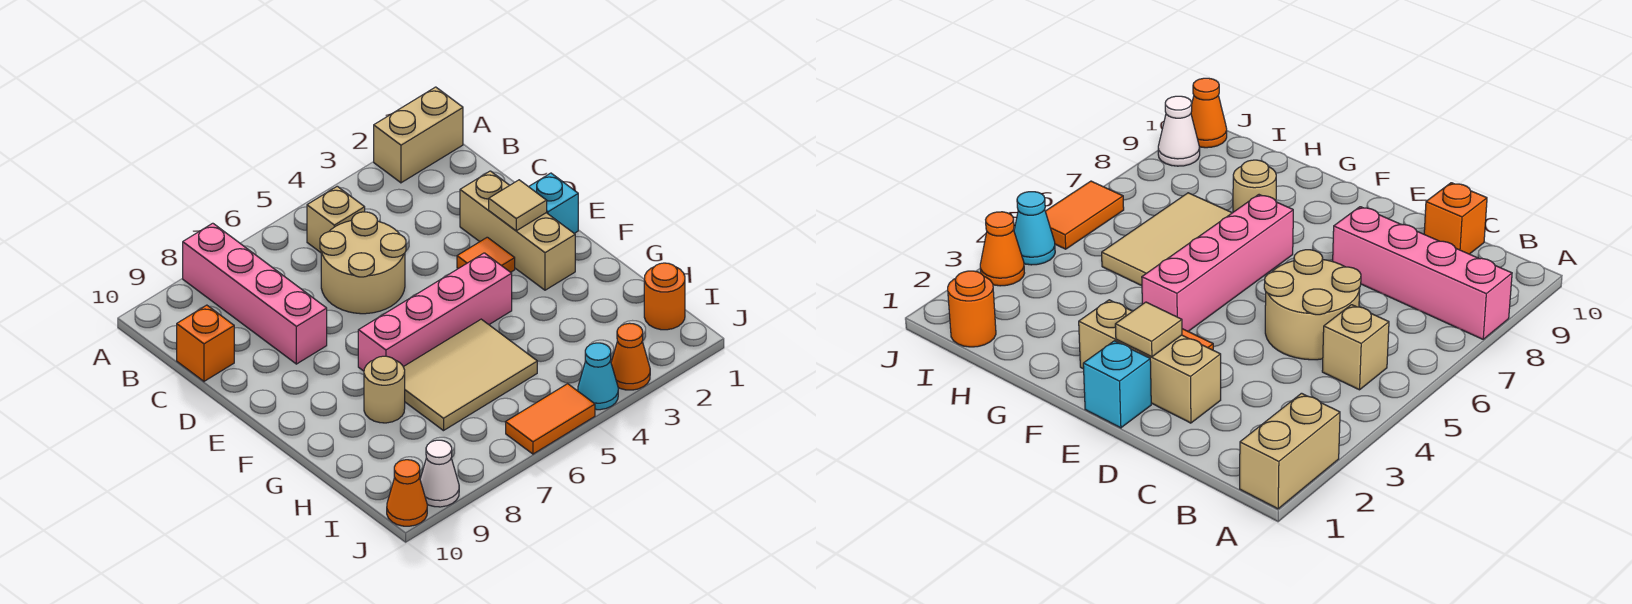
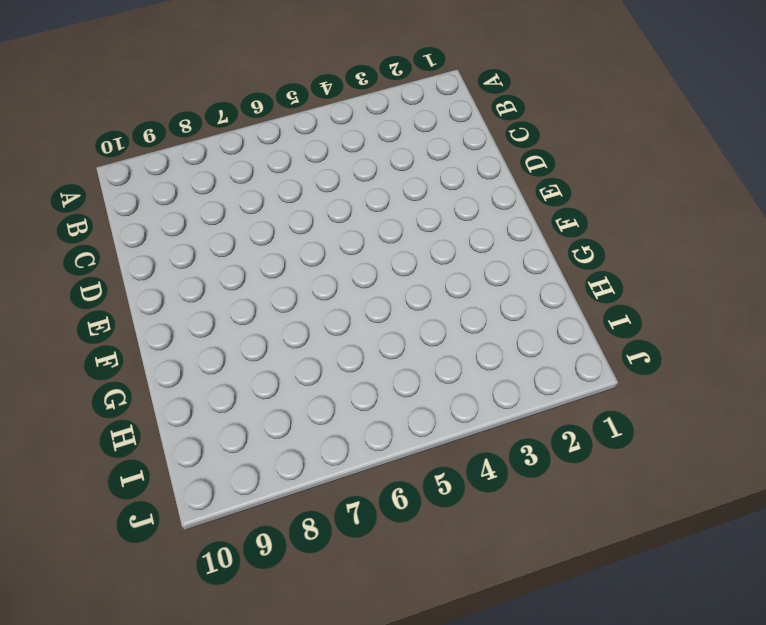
none -> tan 1x2 brick [374,87,463,183]
none -> pink 1x4 brick [183,223,327,364]
none -> tan 1x1 brick [307,186,365,253]

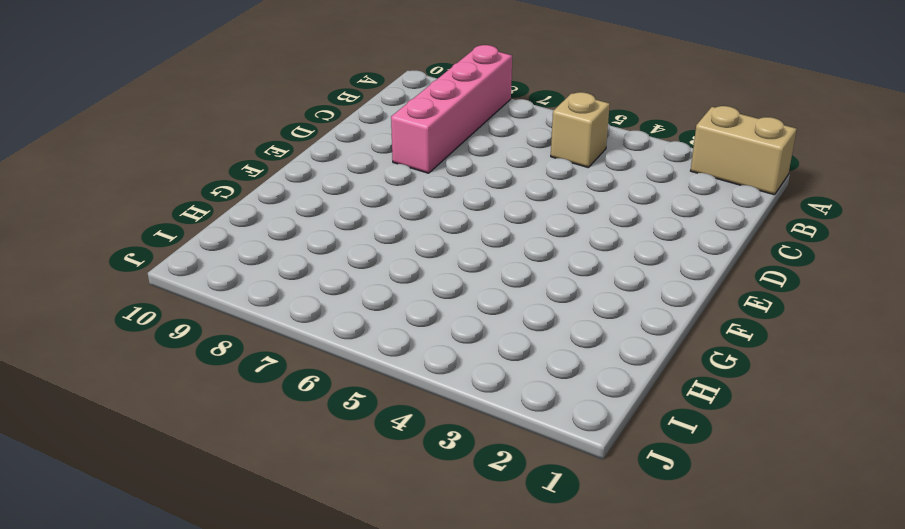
none -> tan 2x2 round brick [320,212,406,314]
none -> orange 1x1 brick [177,305,234,381]
none -> tan 1x3 brick [460,171,575,290]

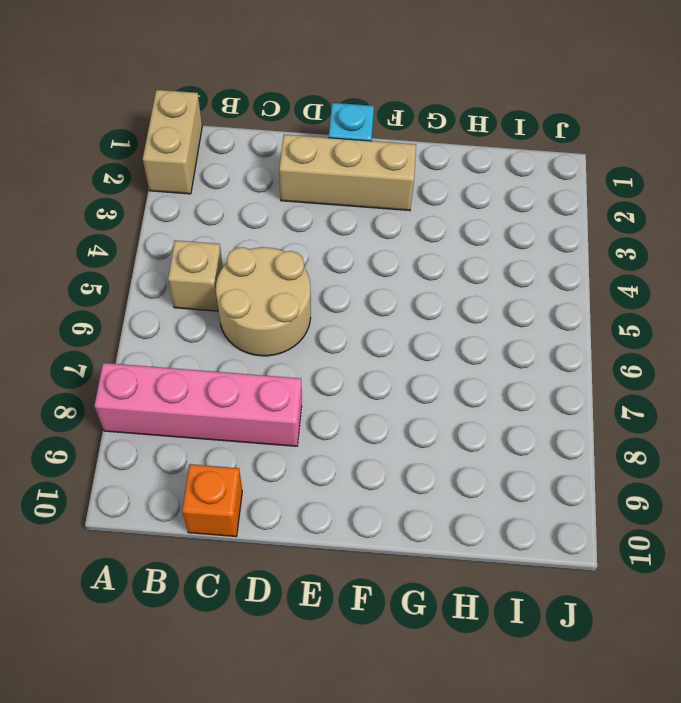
none -> orange 1x1 tile [457,237,515,272]
none -> pink 1x4 brick [358,253,512,371]
none -> tan 2x3 tile [404,319,537,431]

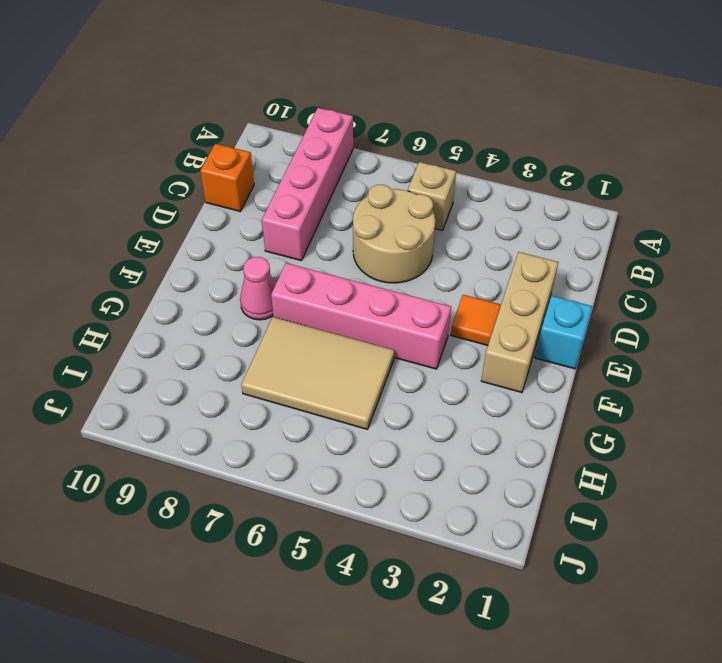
pink 1x1 cone [240,257,276,320] -> none
none -> tan 1x2 brick [374,87,463,183]
none -> tan 1x1 round brick [364,356,405,423]
none -> orange 1x1 round brick [644,263,685,330]

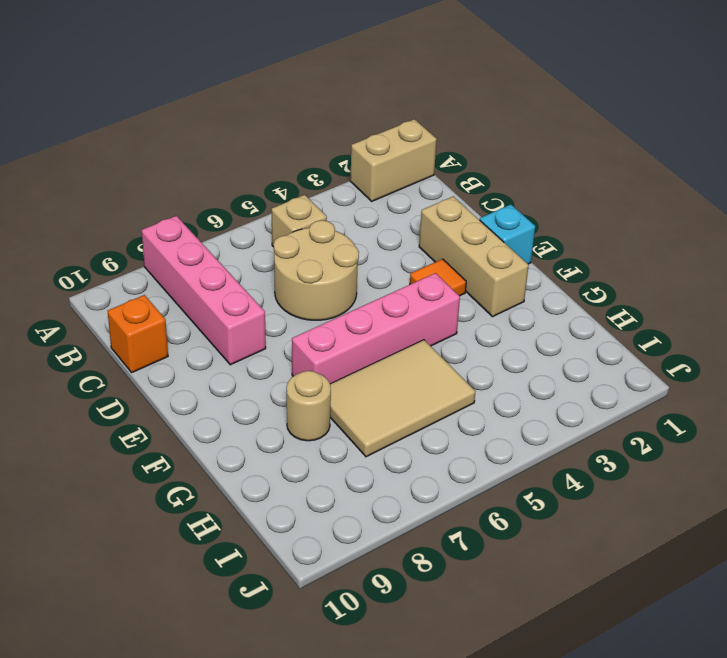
none -> orange 1x1 round brick [644,263,685,330]
none -> orange 1x1 cone [611,323,650,390]
none -> cyan 1x1 cone [578,343,618,410]

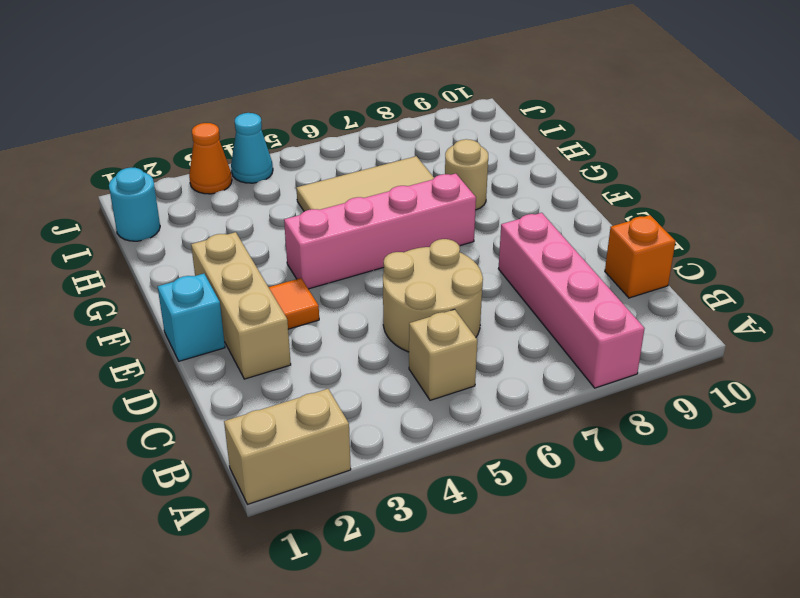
cyan 1x1 round brick [109,168,160,241] -> orange 1x1 round brick [644,263,685,330]
none -> orange 1x2 tile [506,384,595,454]
none -> white 1x1 cone [420,440,459,507]
none -> orange 1x1 cone [387,460,427,526]

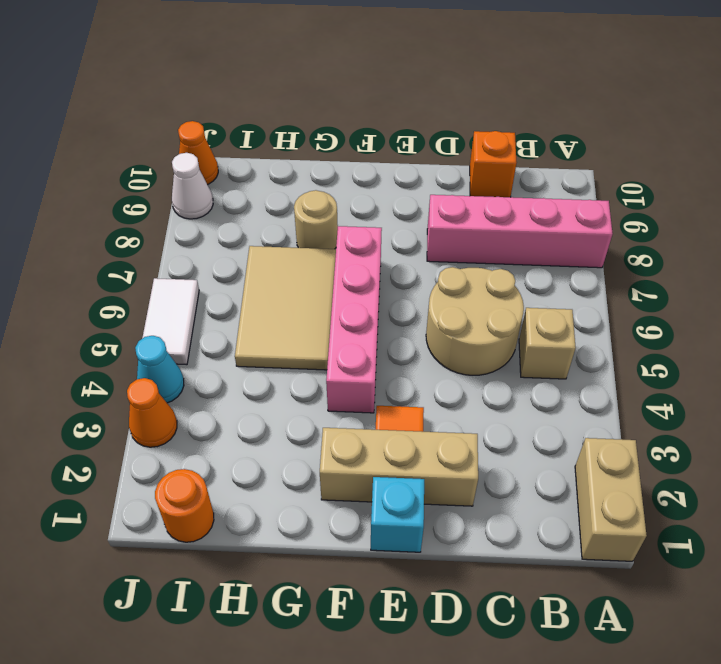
white 1x2 tile [142,278,199,365] -> orange 1x2 tile [506,384,595,454]
none -> tan 1x1 tile [489,180,547,231]

